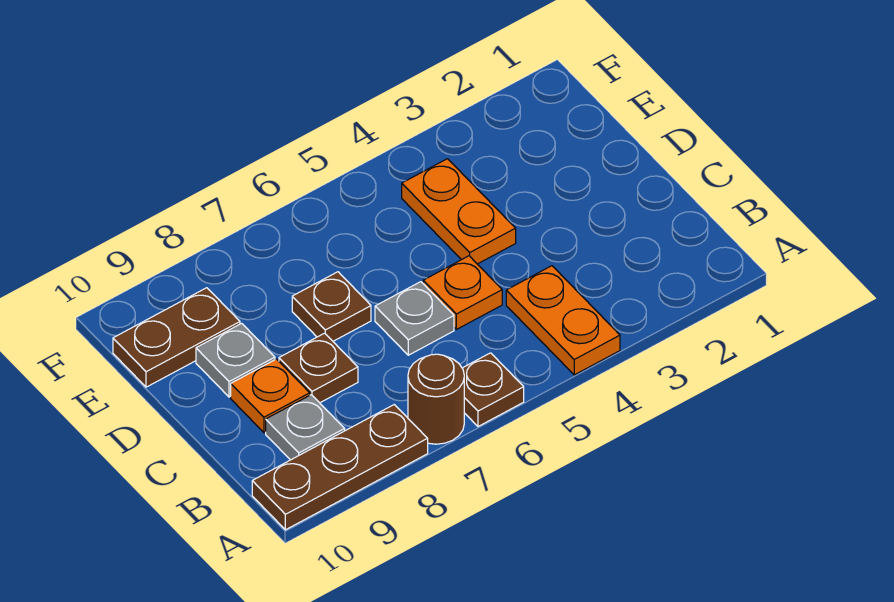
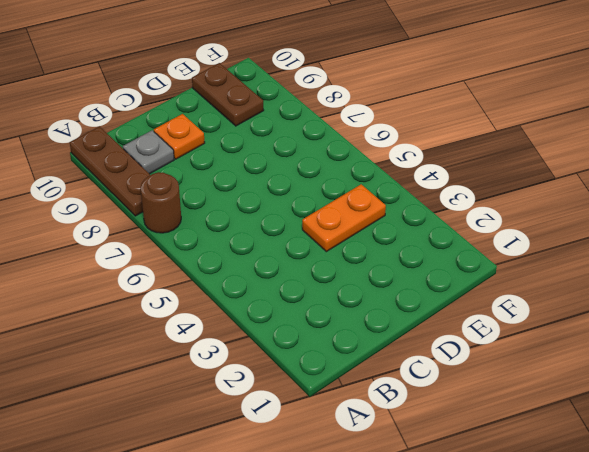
none -> orange 1x2 plate [506,266,620,375]
none -> brown 1x1 plate [462,353,524,426]
none -> orange 1x1 plate [423,256,502,329]

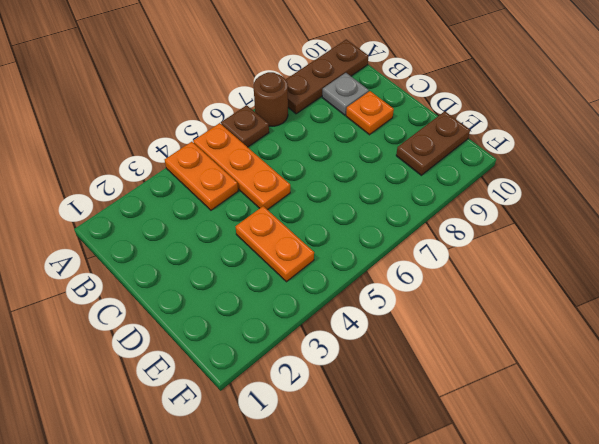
orange 1x3 plate [193,123,290,210] -> orange 1x1 plate [423,256,502,329]
none -> grey 1x1 plate [375,282,454,355]
none -> brown 1x1 plate [279,333,358,403]
none -> brown 1x1 plate [292,272,371,341]

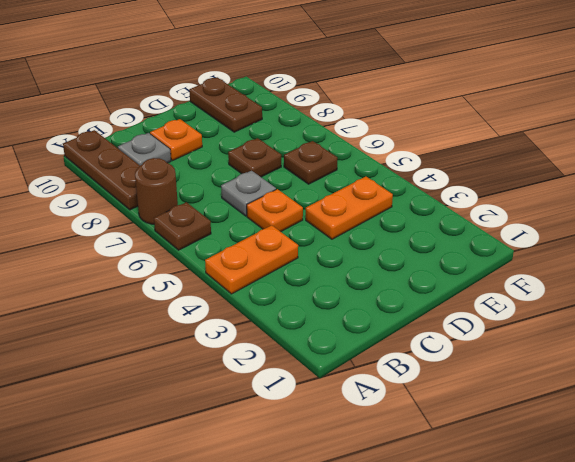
brown 1x1 plate [284,141,337,184] -> brown 1x1 plate moved to [279,333,358,403]
none -> grey 1x1 plate [196,323,275,397]

